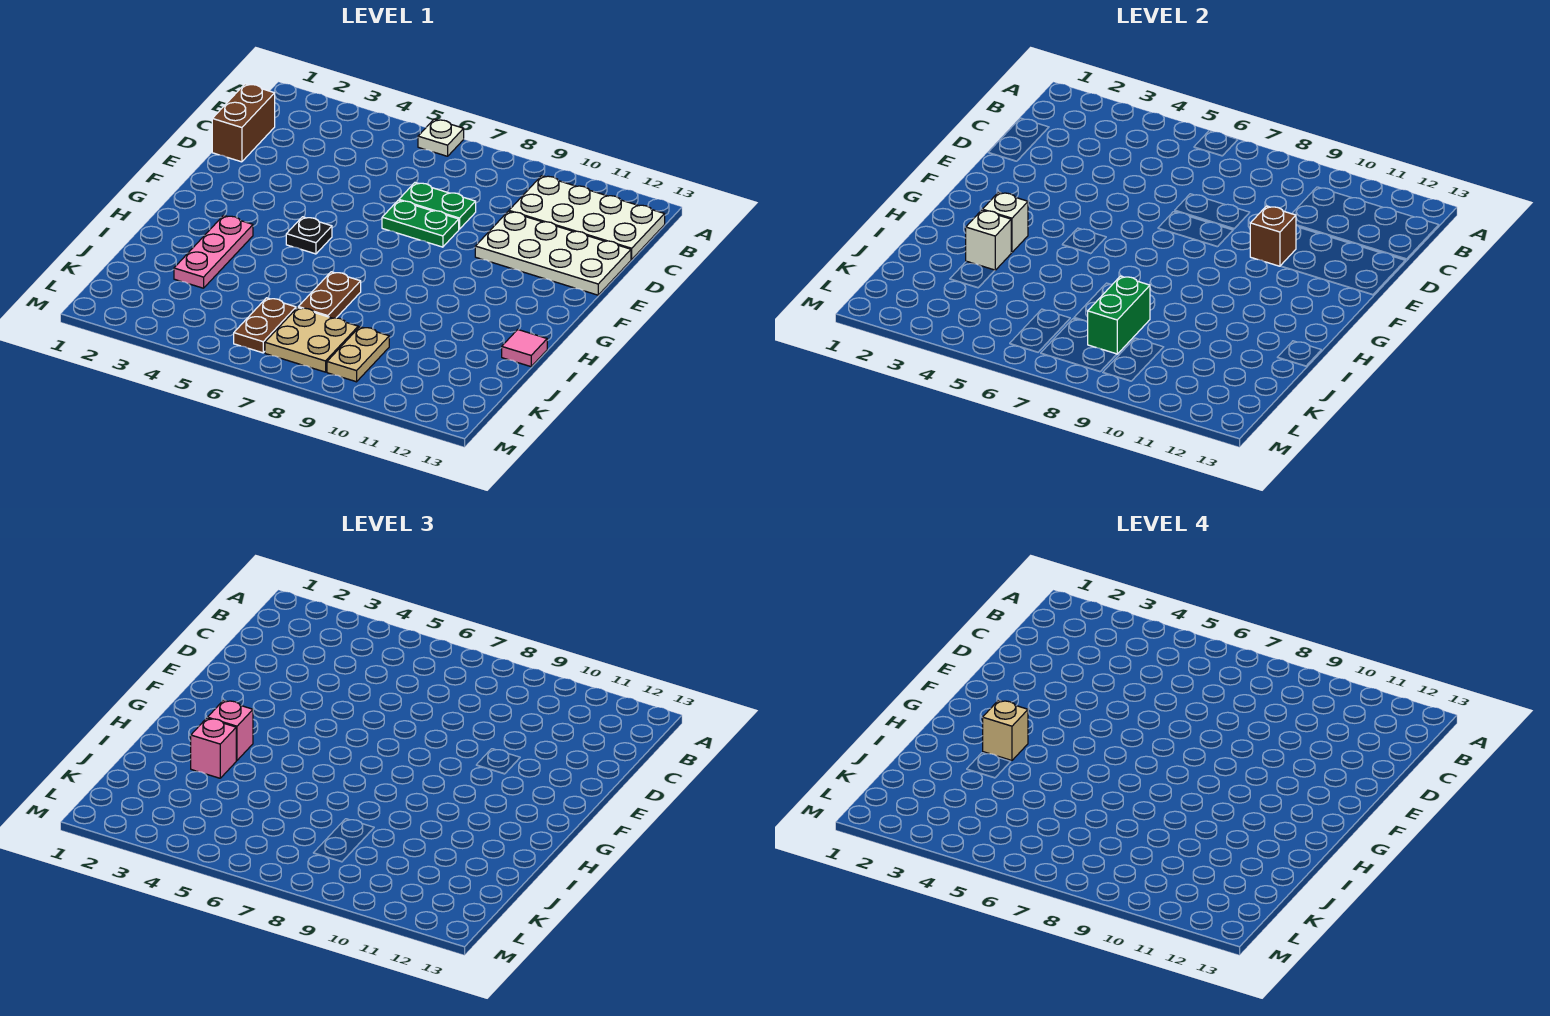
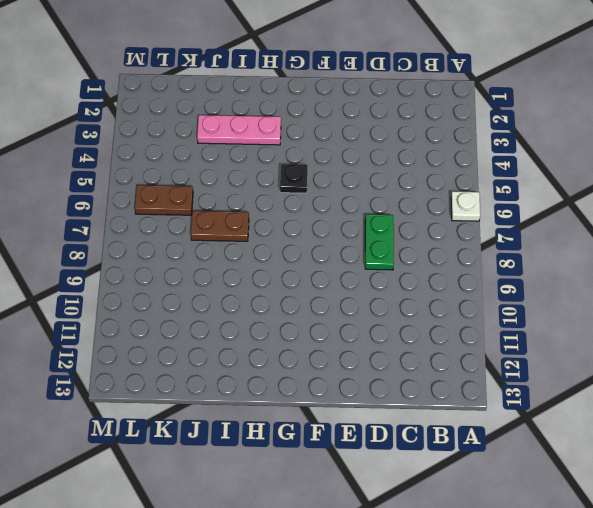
none -> white 2x4 plate [509,176,665,259]
none -> brown 1x2 brick [212,84,275,162]
none -> white 2x4 plate [475,211,631,295]

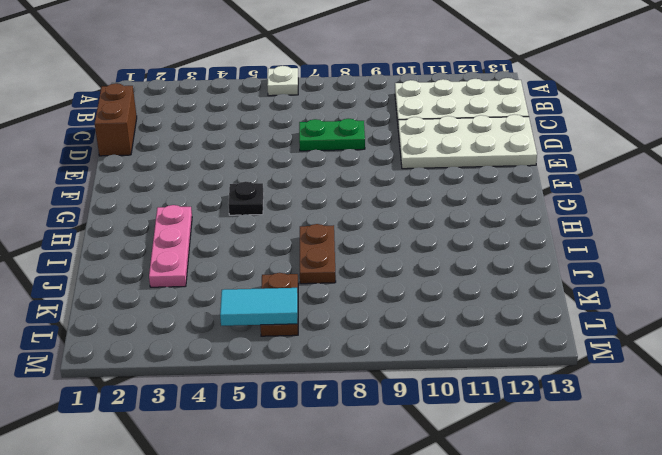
cyan 1x2 tile [220,288,298,326] -> none
none -> green 1x2 plate [382,200,459,247]
none -> pink 1x1 tile [502,330,547,367]
none -> tan 2x2 plate [265,307,358,372]

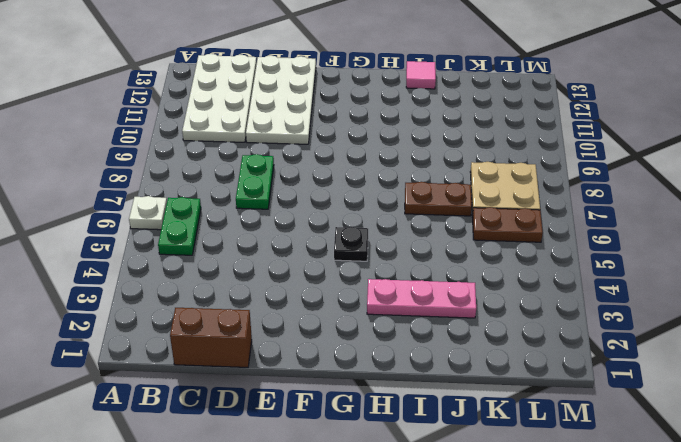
green 1x2 plate [158,197,201,255] -> green 1x2 plate moved to [382,200,459,247]
none -> tan 1x2 plate [327,327,389,382]
none -> brown 1x1 brick [1250,206,1296,266]
none -> white 1x1 brick [983,192,1028,253]

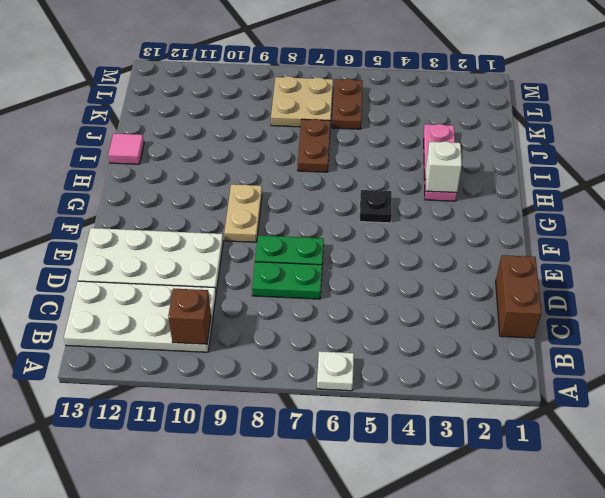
brown 1x1 brick [168,289,211,344] -> brown 1x1 brick moved to [1250,206,1296,266]
tan 1x2 plate [224,184,262,242] -> tan 1x2 plate moved to [327,327,389,382]
none -> white 1x1 brick [966,210,1011,270]
none -> green 1x2 brick [1087,276,1150,354]
none -> pink 1x1 brick [208,700,253,760]

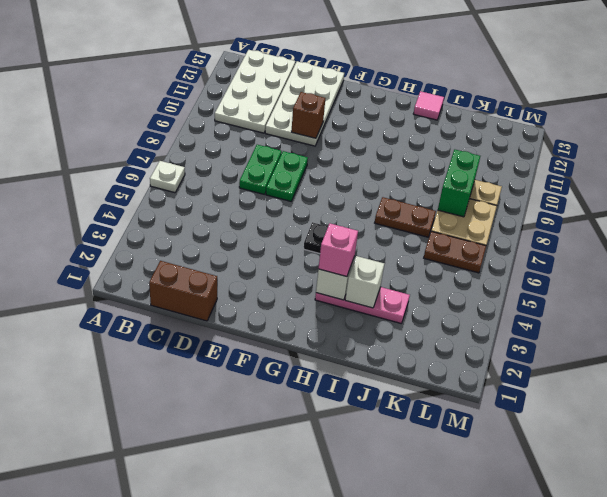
green 1x2 brick [438,150,480,217] -> green 1x2 brick turned to [1087,276,1150,354]
none -> pink 1x1 brick [191,718,236,778]
none -> tan 1x1 brick [983,700,1028,760]

